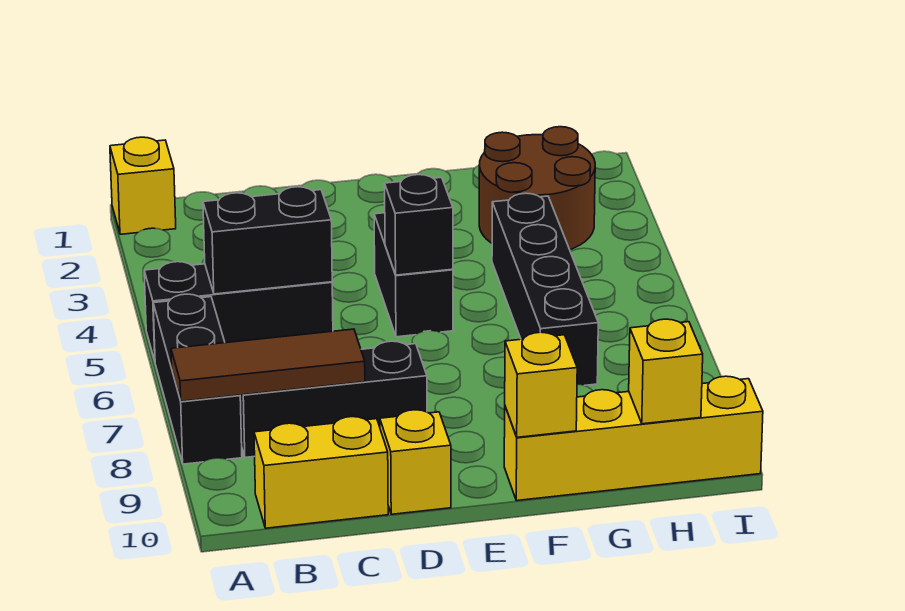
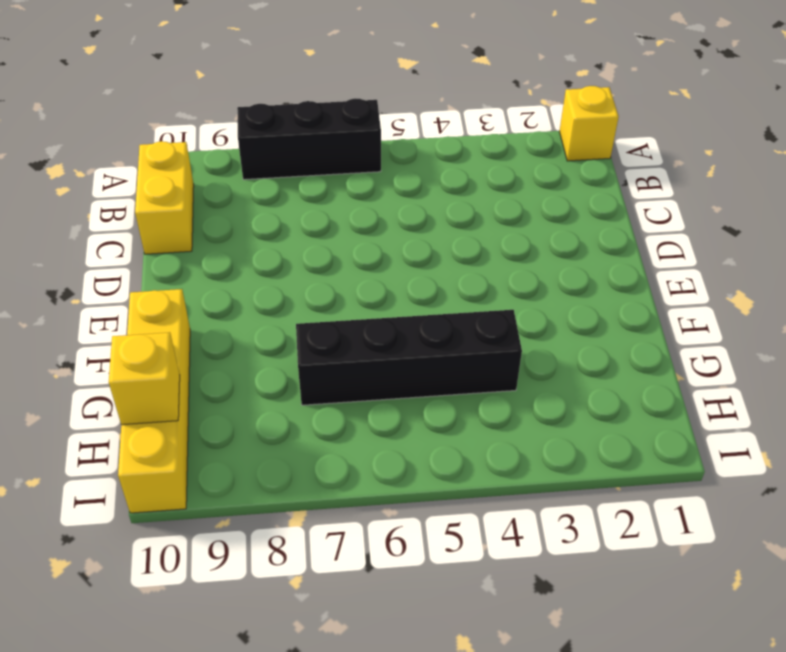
none -> black 1x3 brick [144,262,333,361]
none -> black 1x3 brick [240,341,427,457]
none -> yellow 1x1 brick [380,410,451,514]

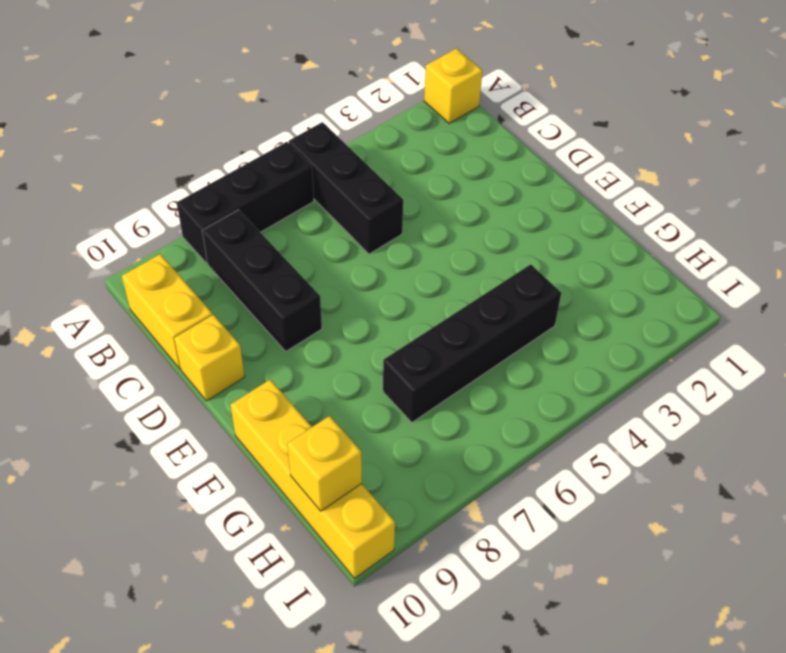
none -> black 1x2 brick [374,213,453,337]
none -> brown 2x2 round brick [479,127,595,250]
none -> brown 1x3 tile [171,329,365,401]

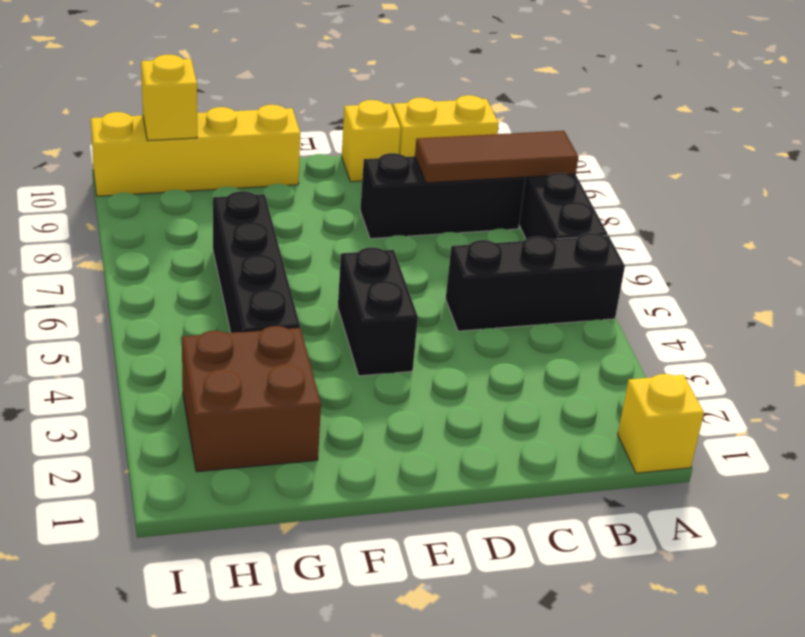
brown 2x2 brick [182,326,321,472] -> brown 2x2 round brick [479,127,595,250]
none -> black 1x2 brick [203,187,332,294]
none -> black 1x1 brick [385,175,453,275]
none -> yellow 1x1 brick [505,332,577,437]

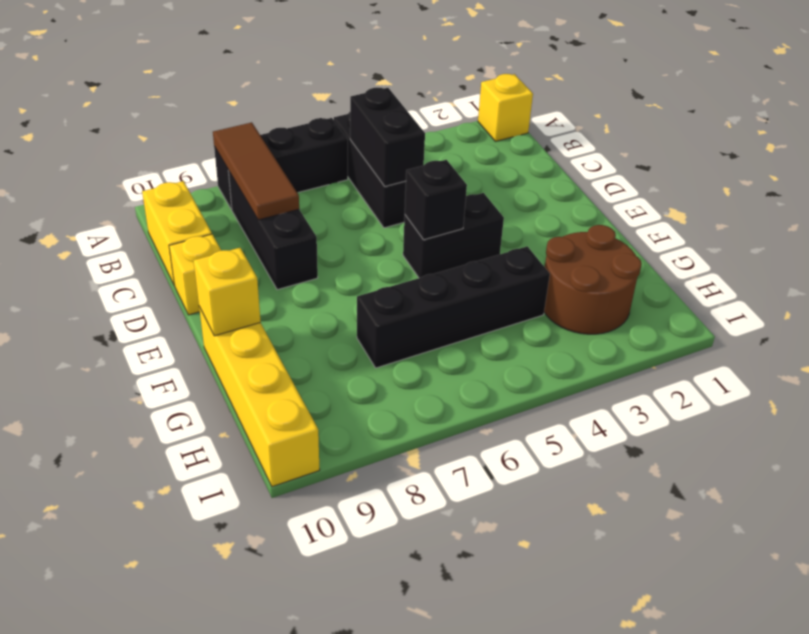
none -> yellow 1x1 brick [629,319,703,424]

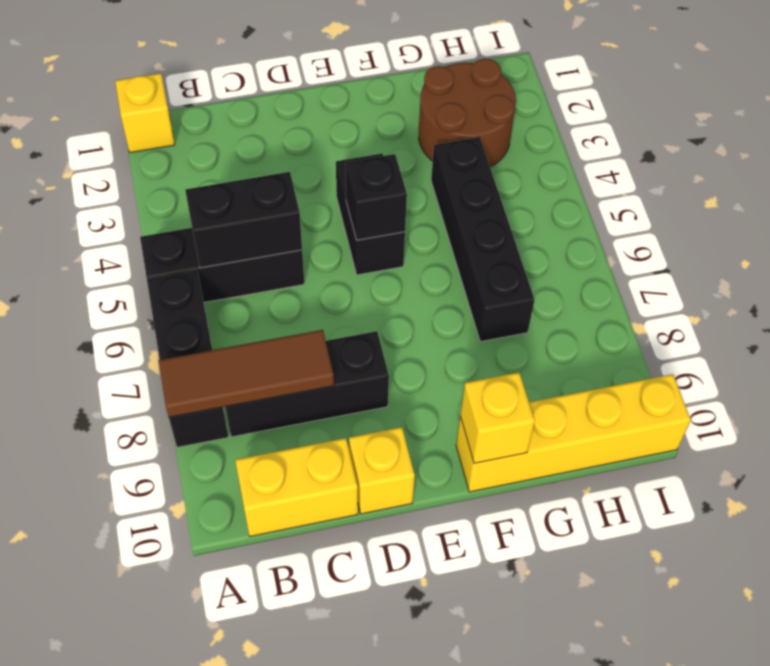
none -> yellow 1x1 brick [629,319,703,424]

